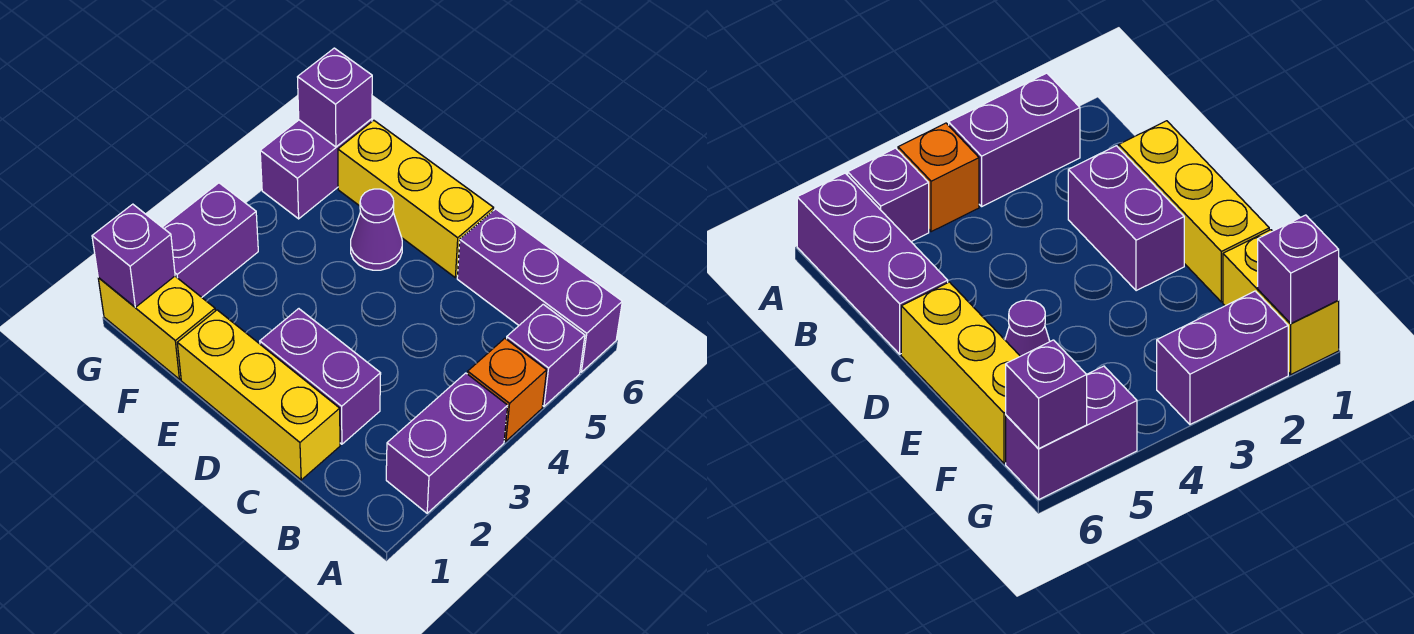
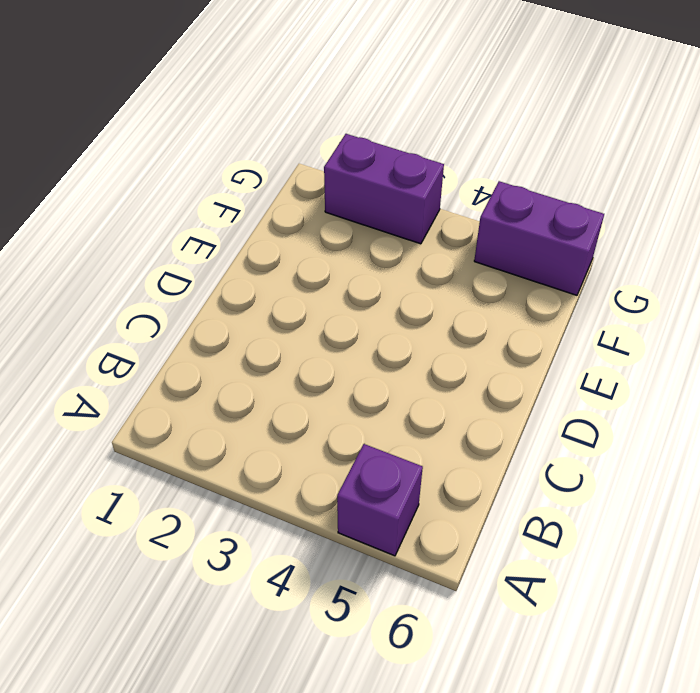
none -> purple 1x2 brick [386,373,508,513]
none -> orange 1x1 brick [467,338,547,441]
none -> purple 1x3 brick [457,209,622,372]

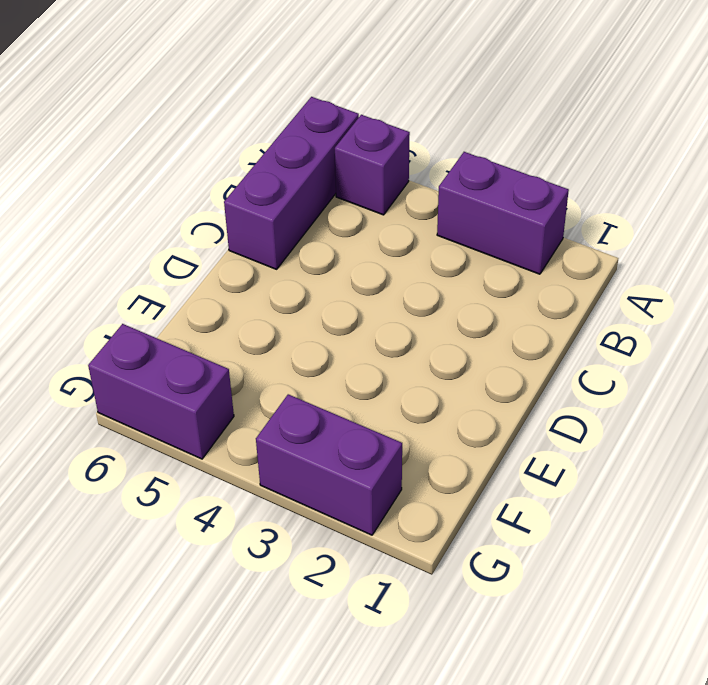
none -> orange 1x1 brick [467,338,547,441]
none -> yellow 1x3 brick [177,310,340,480]
none -> purple 1x2 brick [260,309,381,444]

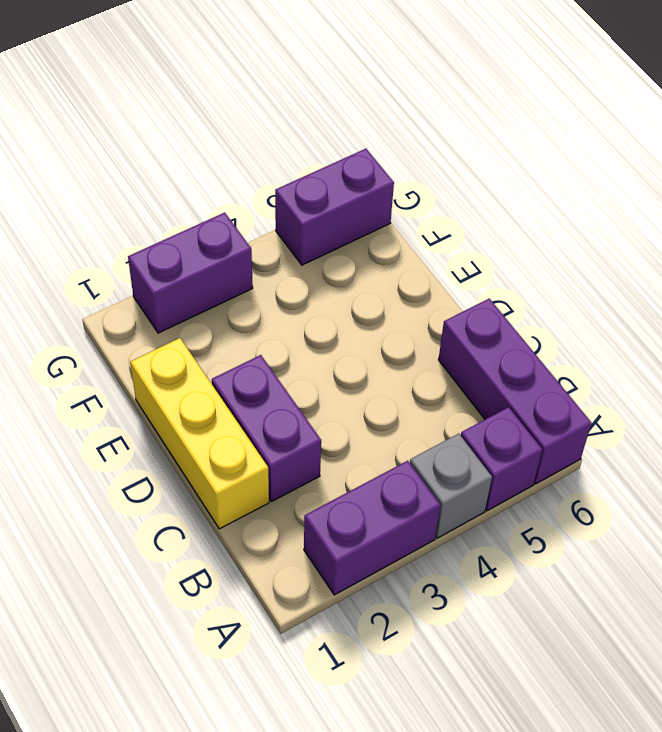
grey 1x1 brick [410,434,492,538] -> orange 1x1 brick [467,338,547,441]
none -> yellow 1x3 brick [338,120,493,278]
none -> purple 1x1 cone [351,189,402,270]
none -> yellow 1x2 brick [98,276,215,379]

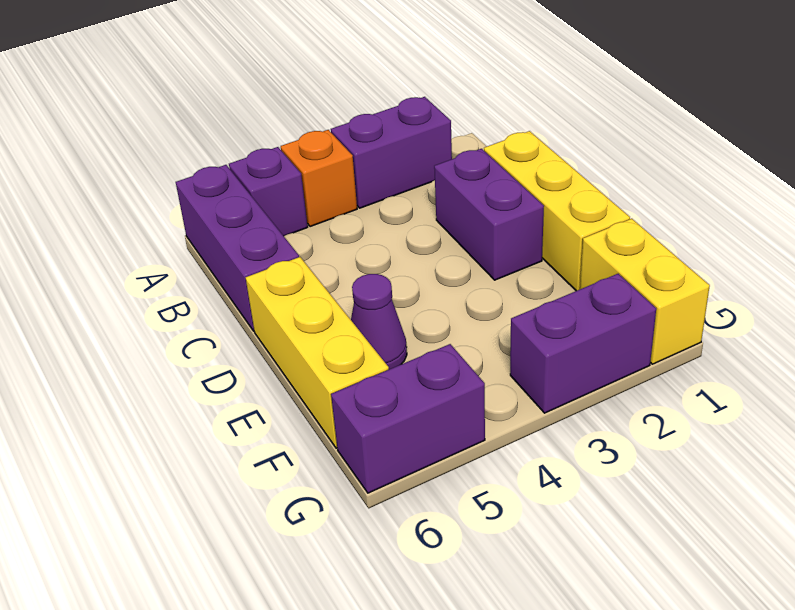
none -> purple 1x1 brick [92,204,175,307]
none -> purple 1x1 brick [298,48,372,147]

